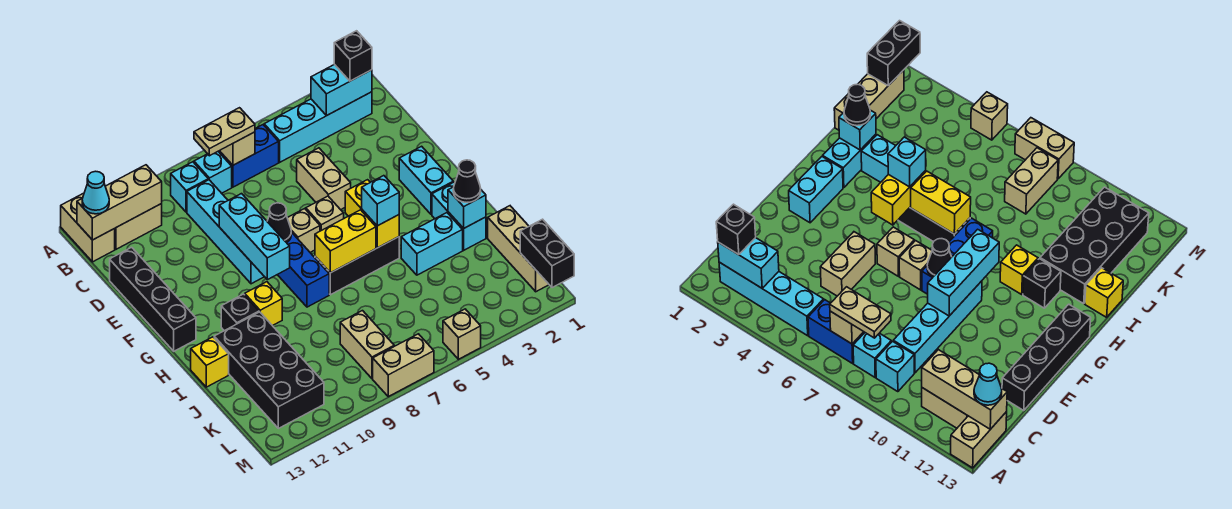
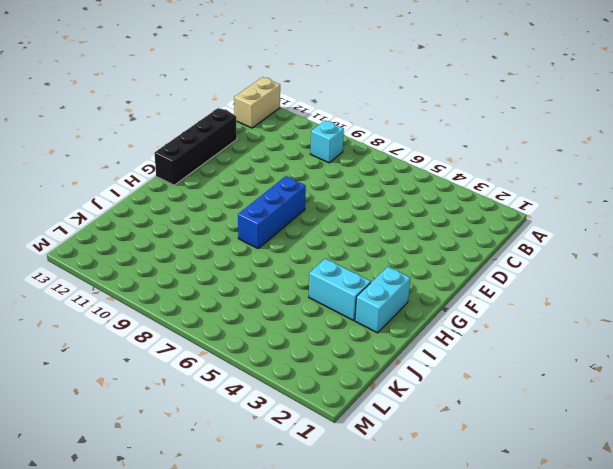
none -> cyan 1x4 brick [264,92,372,162]
none -> blue 1x2 brick [218,125,279,187]
none -> cyan 1x1 brick [194,152,232,193]
none -> tan 1x2 brick [115,204,162,249]

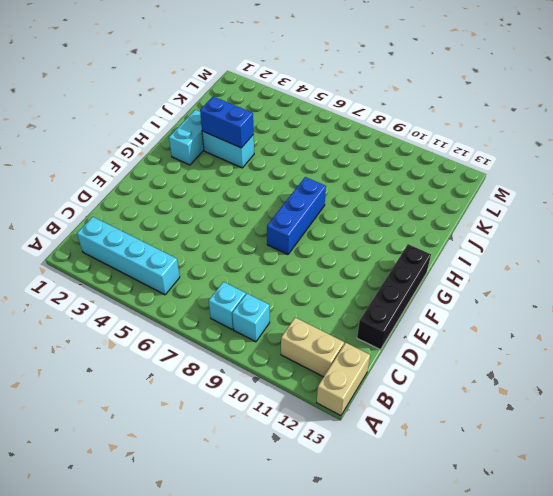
blue 1x2 brick [200,97,254,148] -> blue 1x2 brick moved to [218,125,279,187]
none -> cyan 1x4 brick [187,180,264,284]
none -> tan 1x2 brick [297,148,351,210]
none -> cyan 1x2 brick [399,146,453,215]
none -> tan 1x1 brick [306,196,344,231]

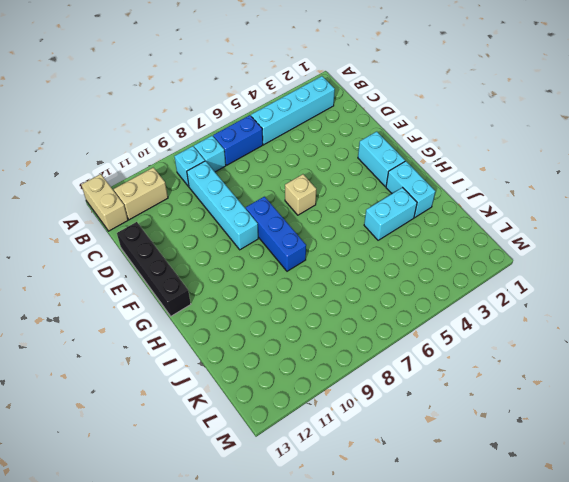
none -> tan 1x2 brick [297,148,351,210]
none -> tan 1x1 brick [288,209,320,252]
none -> black 1x3 brick [315,237,399,295]
none -> yellow 1x1 brick [245,282,282,326]

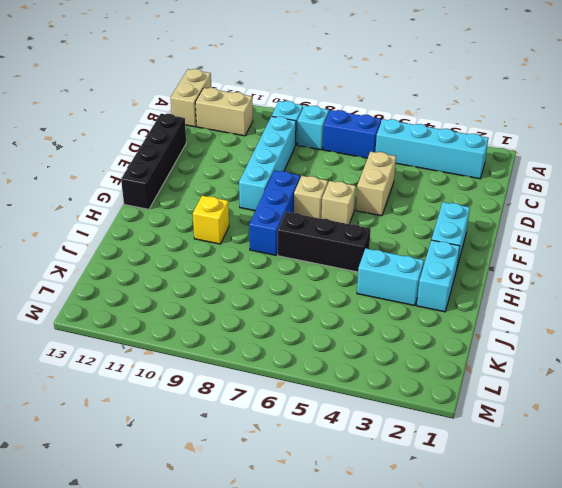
none -> black 1x1 brick [221,294,259,331]
none -> black 2x4 brick [214,312,324,428]
none -> yellow 1x1 brick [191,337,229,387]
none -> tan 1x3 brick [488,206,549,292]

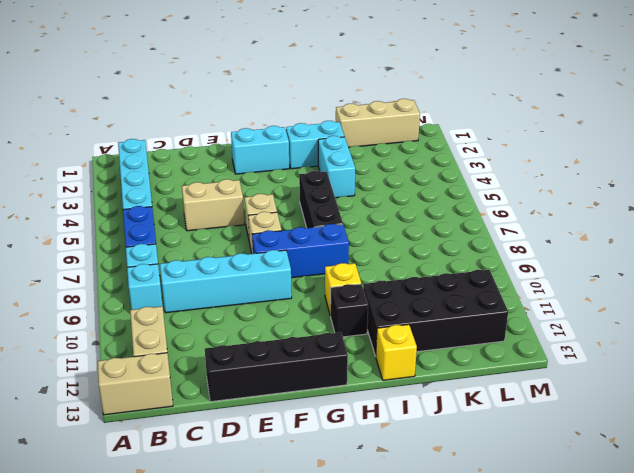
none -> tan 1x2 brick [340,311,394,379]
none -> tan 1x1 brick [443,309,481,359]
none -> tan 1x2 brick [373,334,434,397]
none -> cyan 1x2 brick [311,64,372,116]

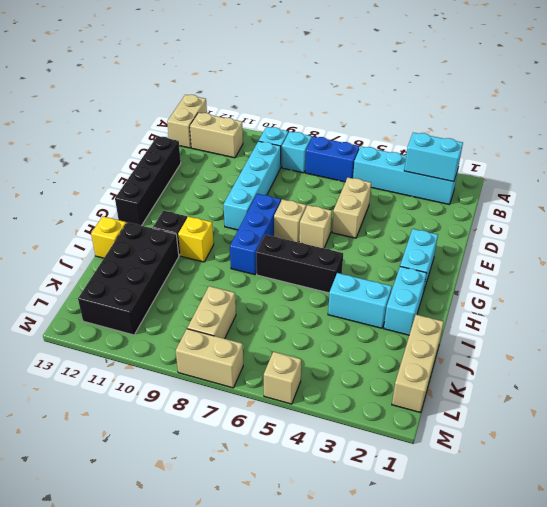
none -> tan 1x1 brick [220,132,255,165]
none -> tan 1x3 brick [77,165,162,240]
none -> cyan 1x3 brick [219,194,290,280]
none -> black 1x1 cone [267,203,291,243]

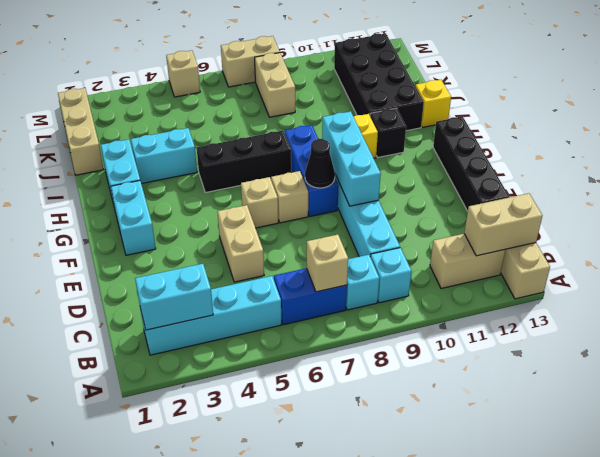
tan 1x2 brick [464,193,542,256] -> tan 1x3 brick [77,165,162,240]
none -> yellow 1x2 brick [345,180,399,248]
none -> yellow 1x2 brick [315,210,376,273]
none -> cyan 1x1 brick [448,187,486,228]
none -> black 1x2 brick [520,219,574,288]

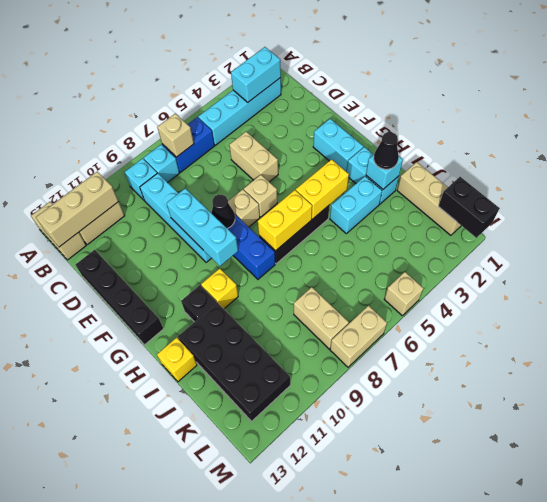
yellow 1x2 brick [296,159,349,219] -> yellow 1x2 brick turned to [345,180,399,248]
none -> black 1x1 brick [334,31,372,81]
none -> tan 1x2 plate [194,108,255,156]
none -> cyan 1x1 cone [82,171,109,214]
none -> cyan 1x1 brick [362,176,399,226]

